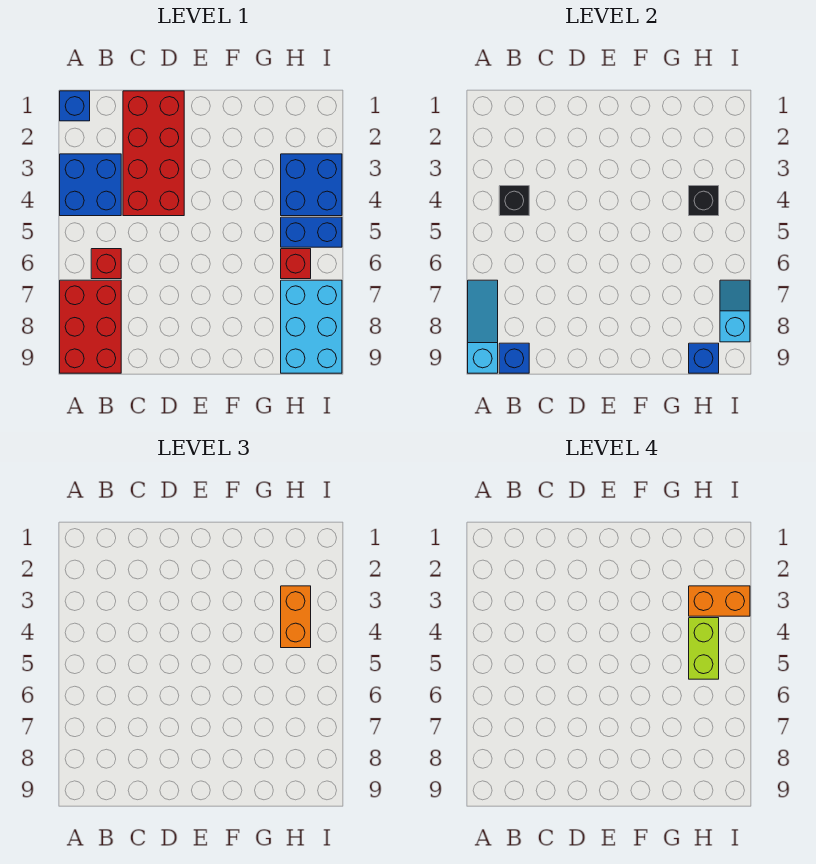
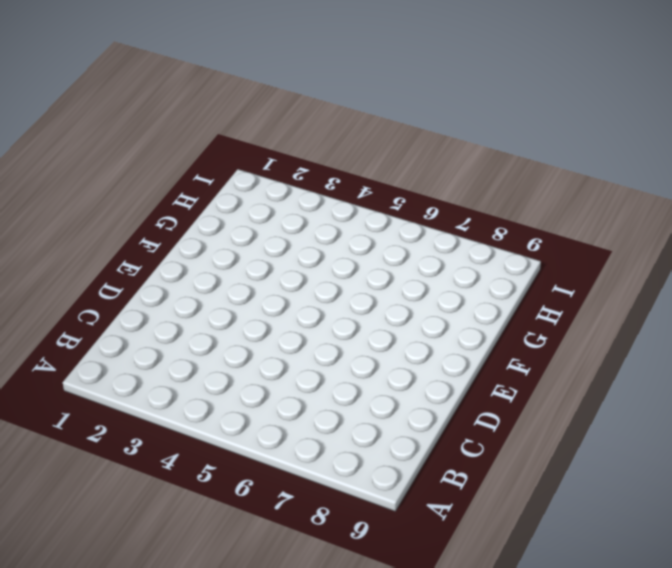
none -> blue 1x1 brick [60,91,90,121]
none -> blue 2x2 brick [60,154,121,216]
none -> red 2x3 brick [60,280,121,373]

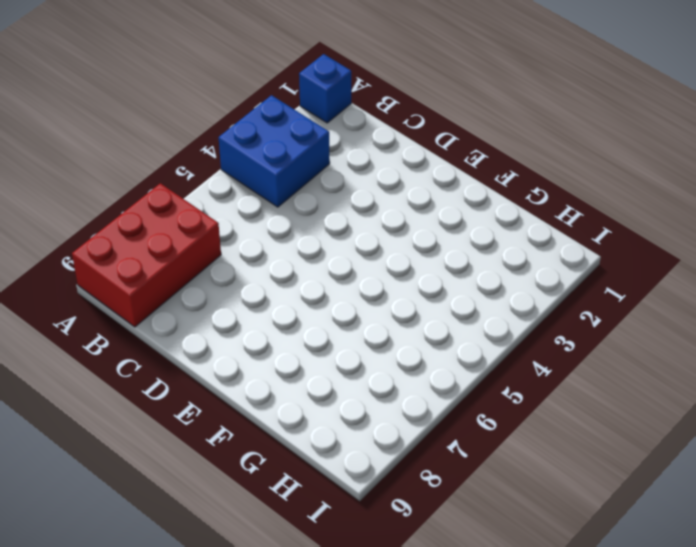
none -> red 1x1 brick [91,249,121,279]
none -> red 2x4 brick [123,91,184,216]
none -> blue 2x2 brick [281,154,342,216]

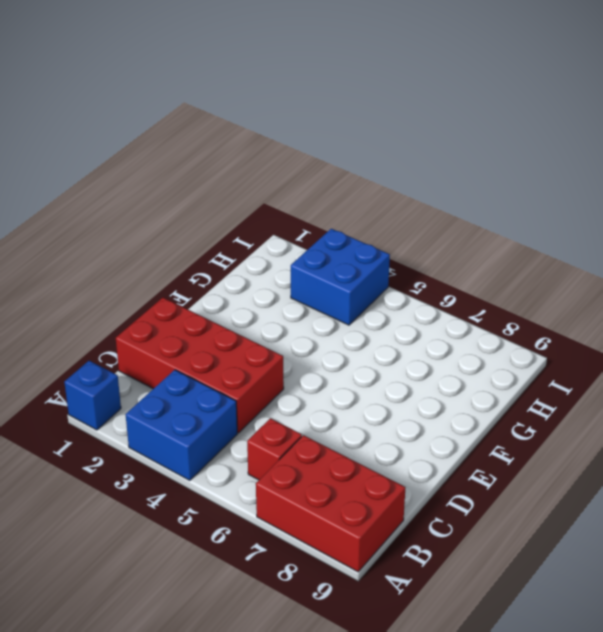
none -> blue 1x2 brick [281,217,342,247]
none -> red 1x1 brick [281,249,311,279]
none -> cyan 2x3 brick [281,280,342,373]

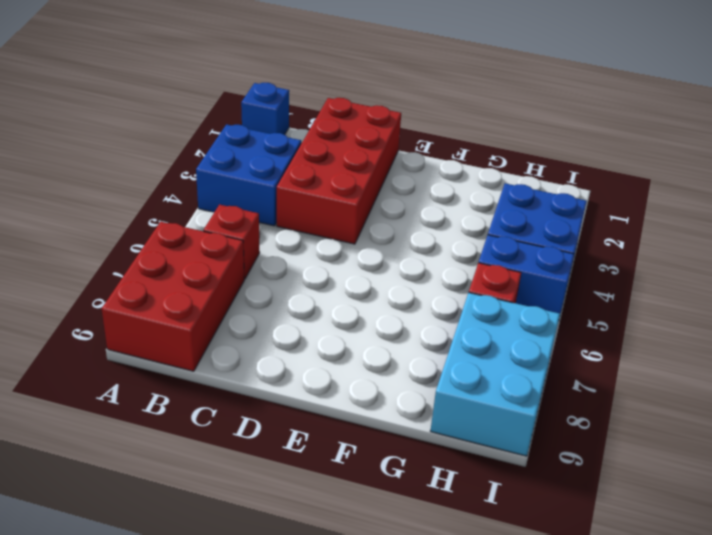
none -> cyan 1x3 slope [468,280,498,373]
none -> black 1x1 brick [499,186,529,216]
none -> blue 1x1 brick [499,343,529,373]

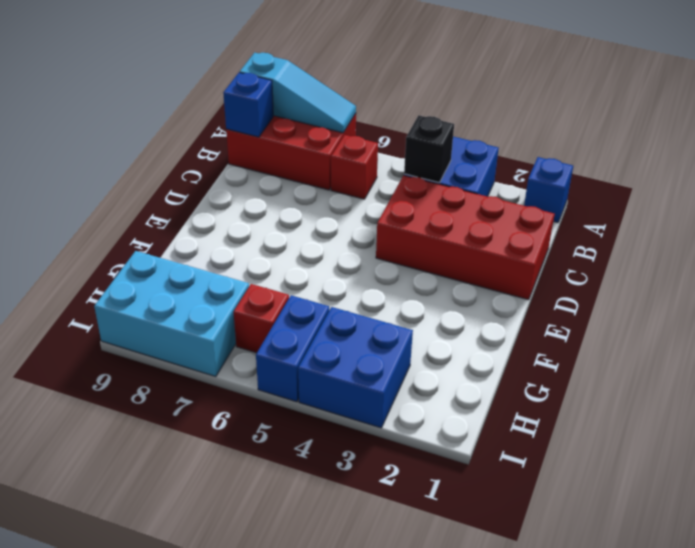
none -> black 1x1 brick [689,186,719,216]
none -> blue 1x1 brick [689,343,719,373]
none -> cyan 1x2 slope [720,280,750,342]

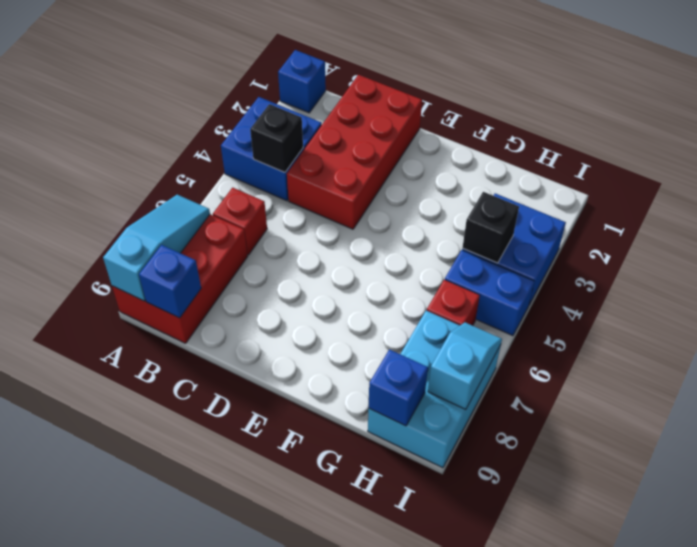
none -> orange 1x2 brick [281,586,311,648]
none -> orange 1x2 brick [689,586,750,616]
none -> lime 1x2 brick [689,618,719,679]

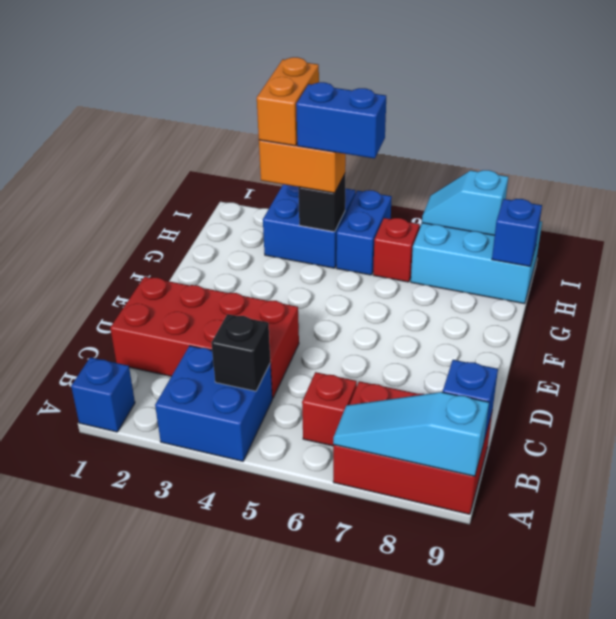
blue 1x2 brick [296,82,386,159] -> lime 1x2 brick [689,618,719,679]

